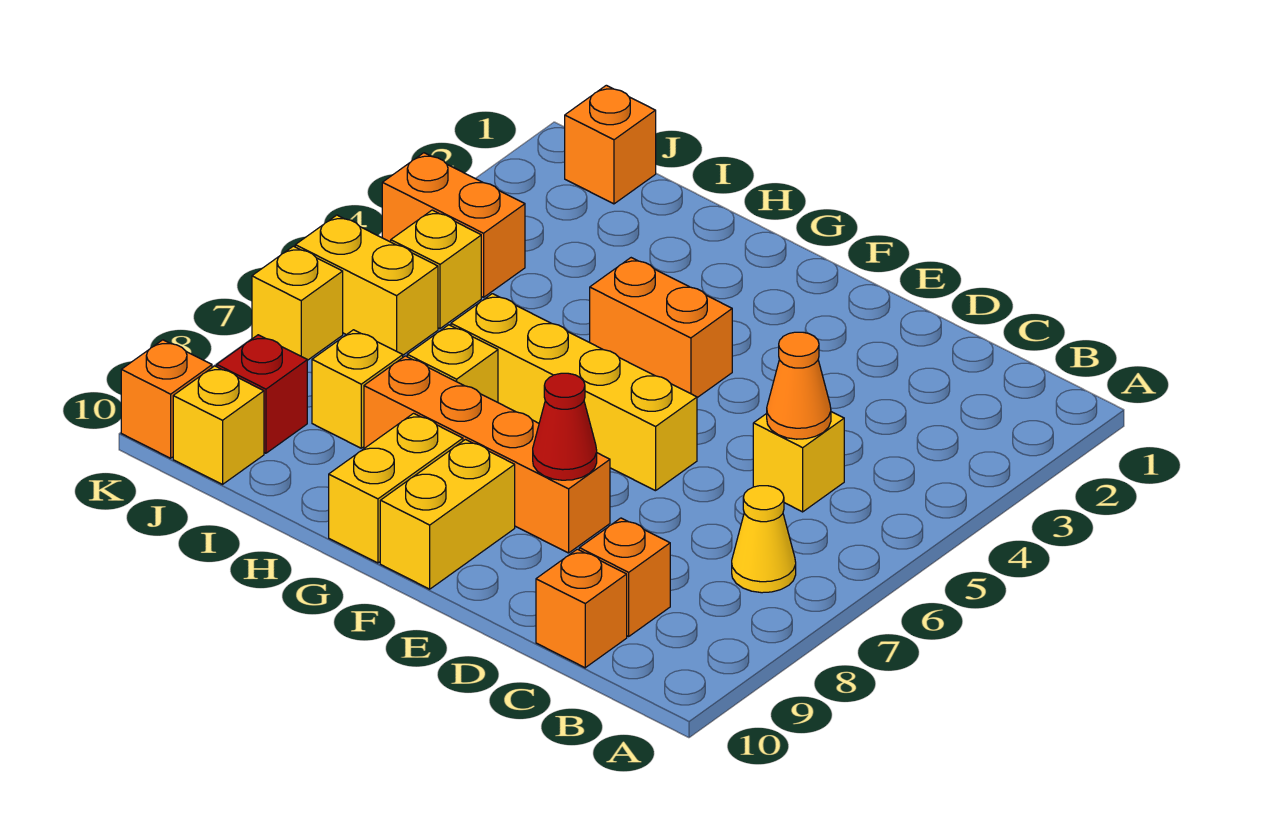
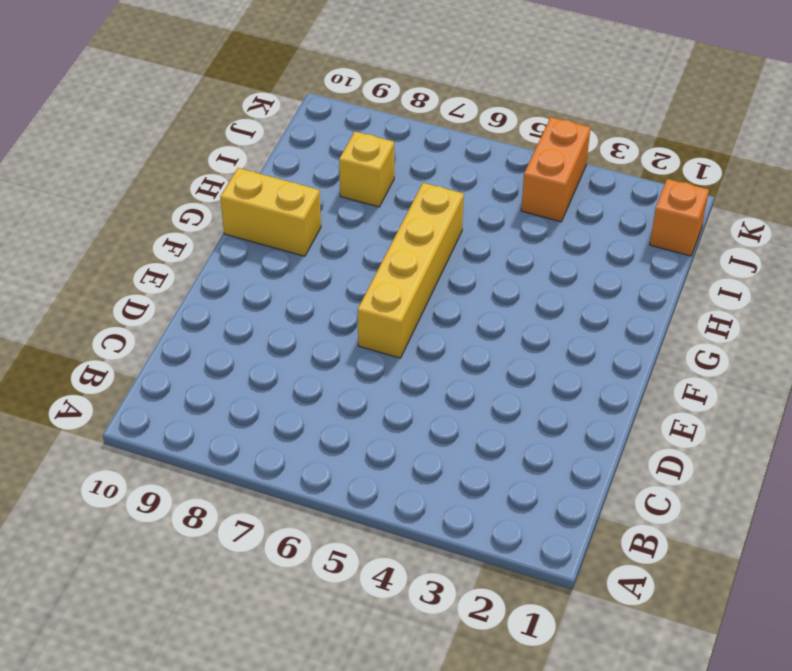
none -> yellow 1x1 cone [732,486,796,593]
none -> yellow 1x1 brick [753,412,844,512]
none -> orange 1x1 brick [579,518,670,636]

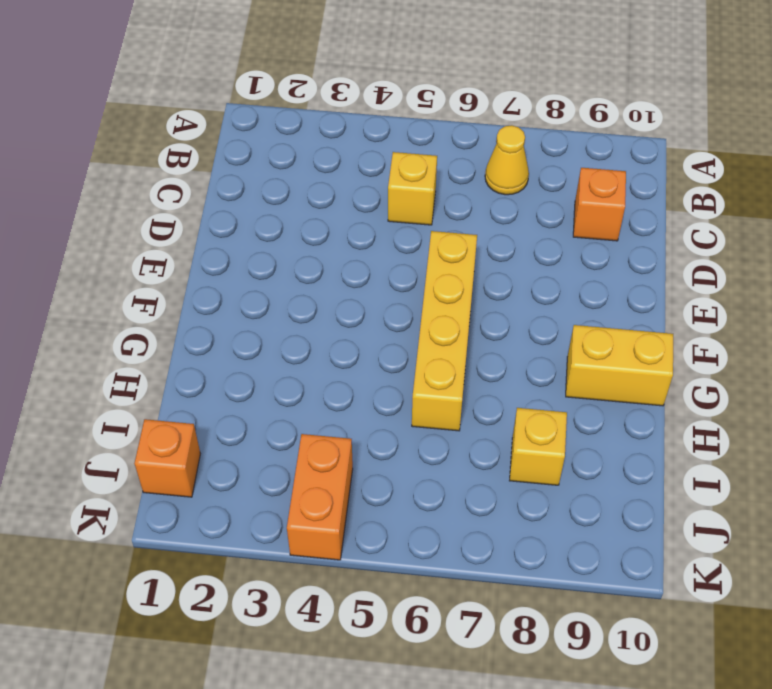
none -> orange 1x1 brick [536,549,627,668]
none -> orange 1x4 brick [364,356,610,553]
none -> orange 1x2 brick [590,258,732,398]

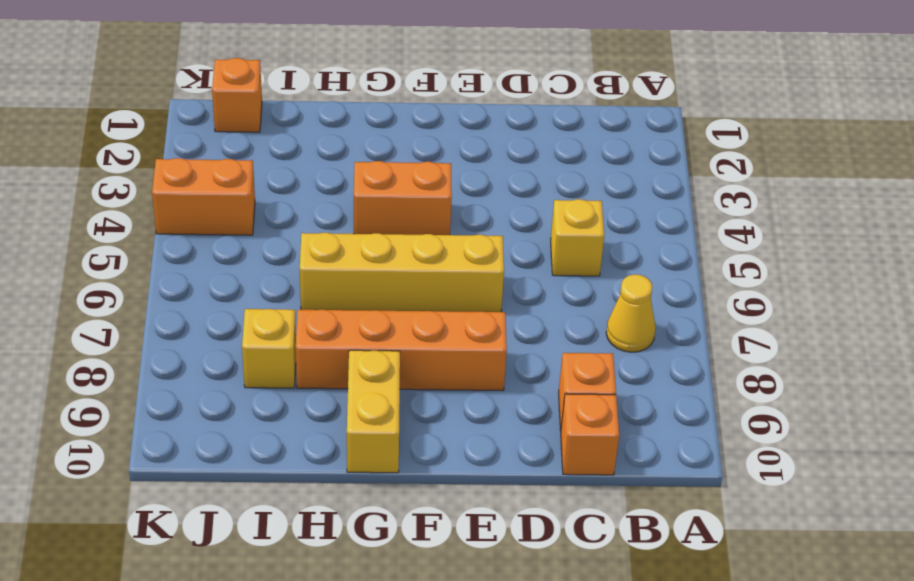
none -> yellow 1x2 brick [380,440,515,589]
none -> yellow 1x1 brick [407,325,498,402]
none -> yellow 1x1 brick [391,210,481,329]

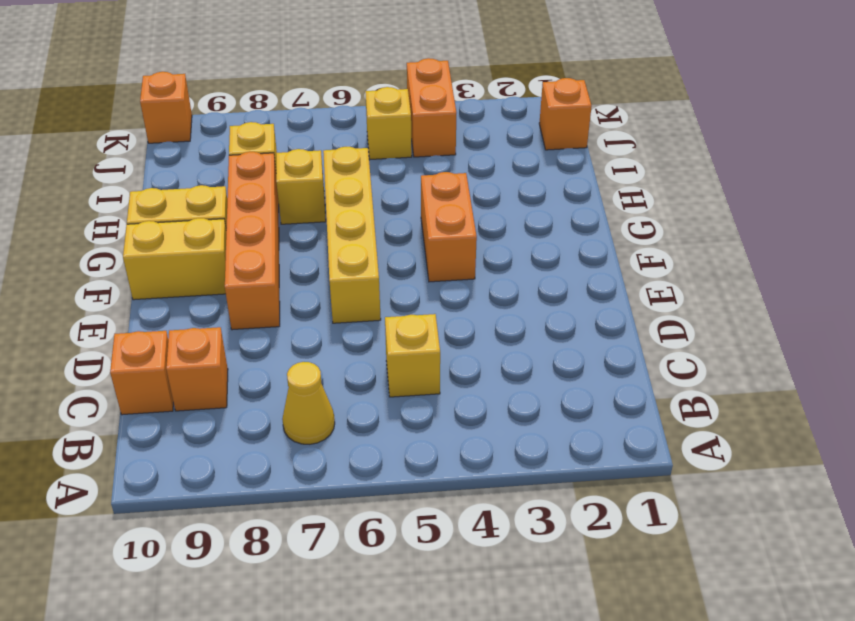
none -> yellow 1x2 brick [295,215,438,355]
none -> red 1x1 brick [217,335,307,453]
none -> yellow 1x1 brick [173,366,264,484]

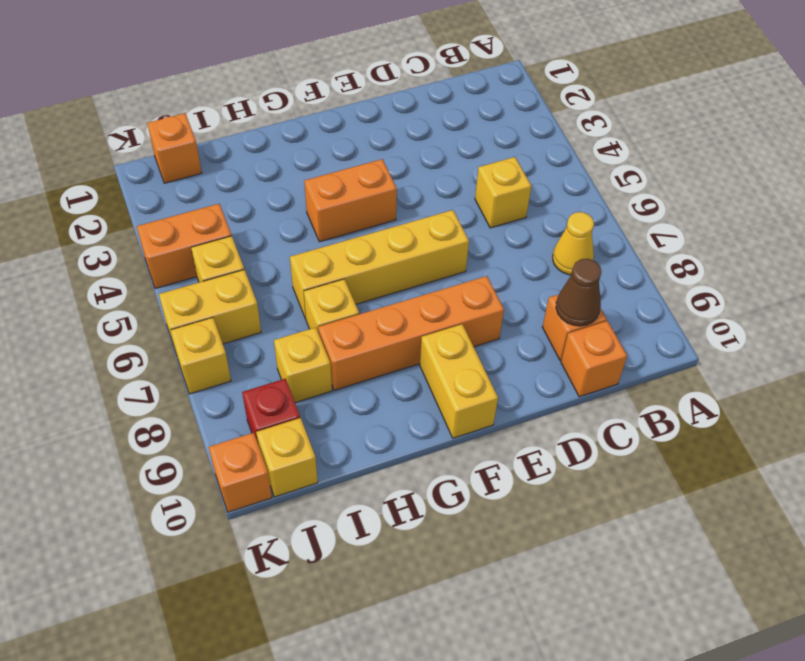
brown 1x1 cone [556,259,601,326] -> none
none -> yellow 1x2 brick [329,413,463,563]
none -> orange 1x1 cone [767,332,831,439]
none -> red 1x1 cone [533,373,597,480]

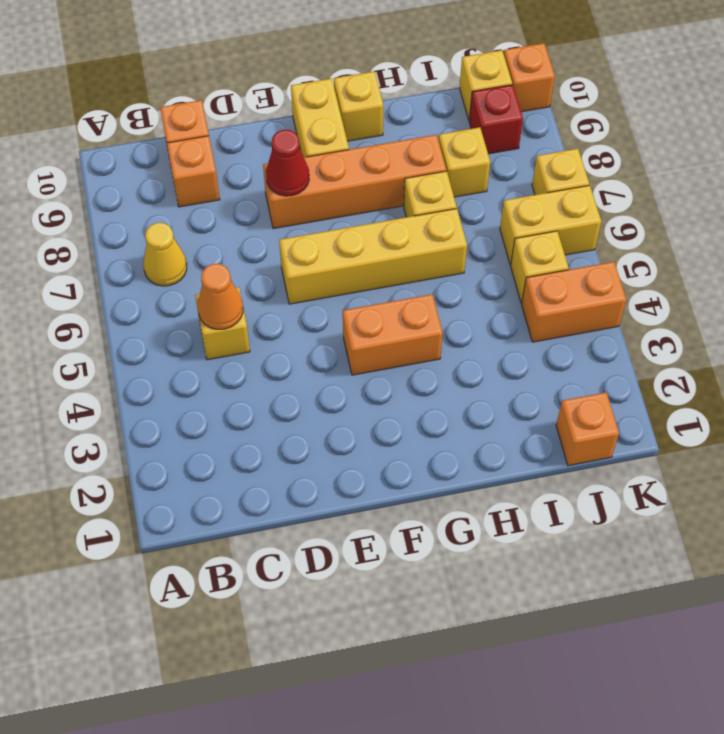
yellow 1x1 brick [334,71,383,141] -> yellow 1x2 brick [329,413,463,563]

